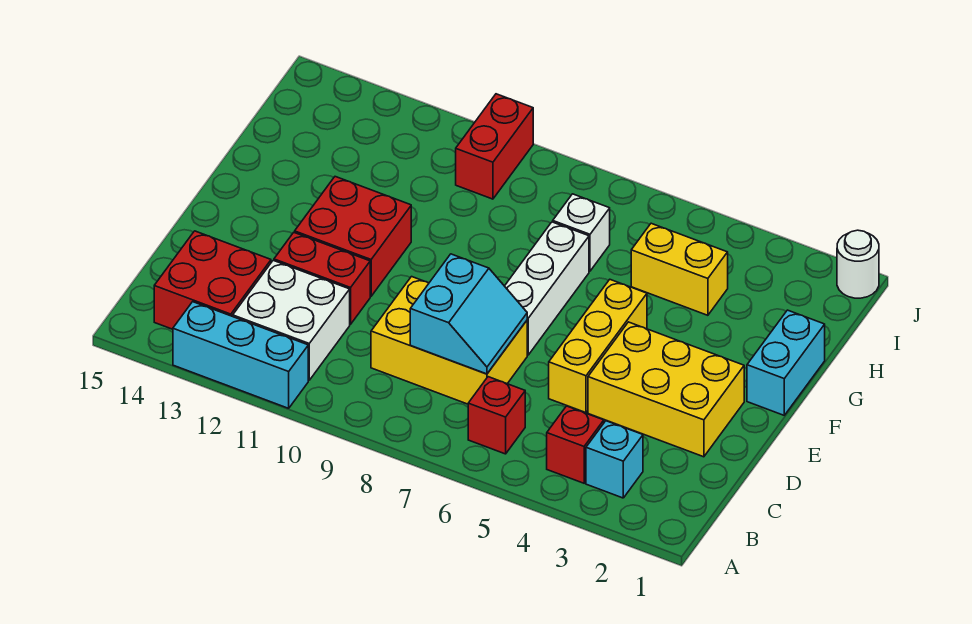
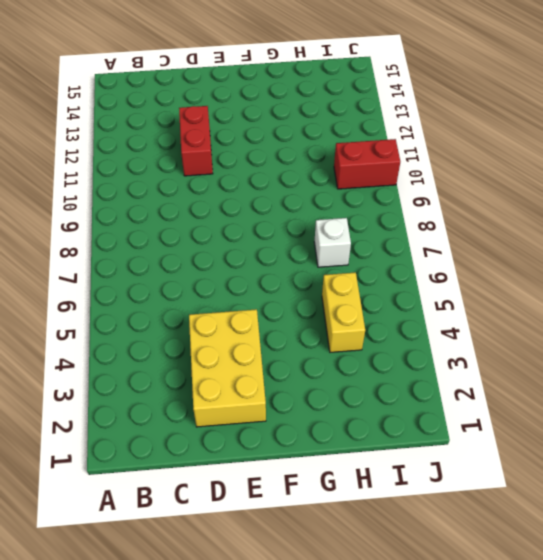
none -> cyan 1x3 brick [173,302,308,408]
none -> cyan 1x1 brick [586,421,643,498]
none -> red 1x1 brick [547,406,604,483]

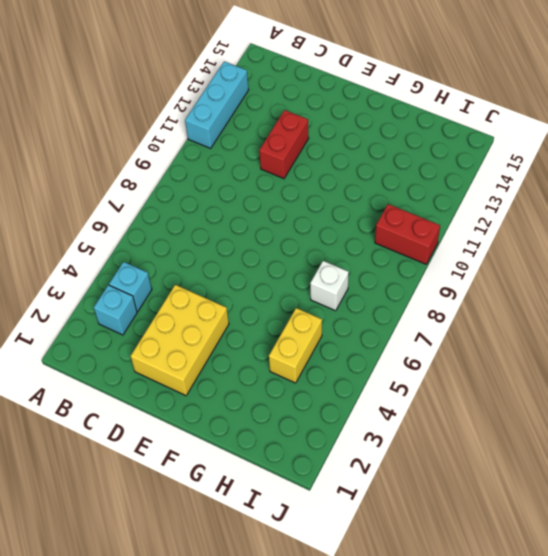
cyan 1x1 brick [109,262,152,311] -> red 1x1 brick [547,406,604,483]
none -> red 1x1 brick [468,377,525,454]
none -> white 2x2 brick [233,260,350,380]
none -> red 2x2 brick [154,231,271,329]

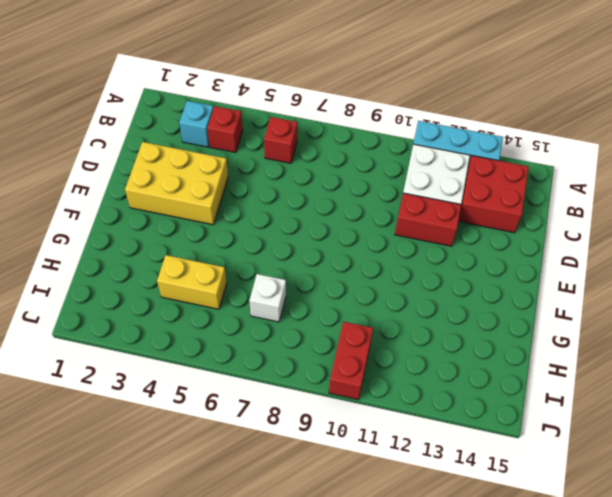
none -> yellow 2x3 brick [371,277,527,404]
none -> yellow 1x3 brick [549,280,647,413]
none -> white 1x3 brick [505,222,589,355]

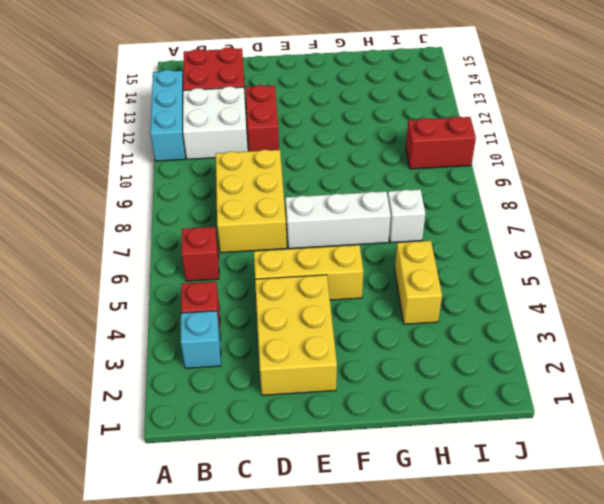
none -> red 2x2 brick [295,177,411,296]
none -> cyan 1x2 brick [747,310,825,415]
none -> white 1x1 round brick [837,230,879,298]

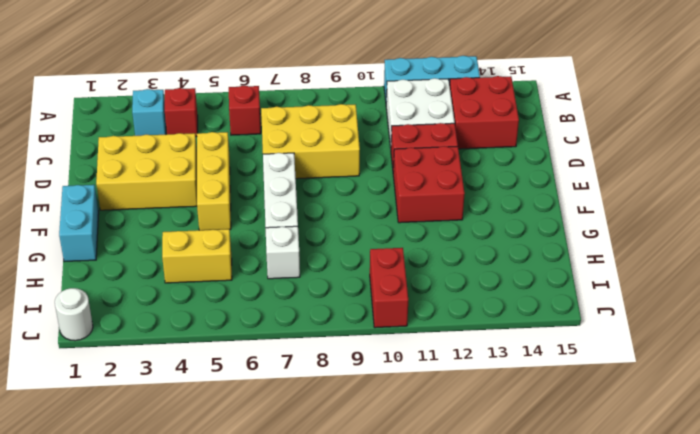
none -> cyan 2x2 slope [410,254,527,374]

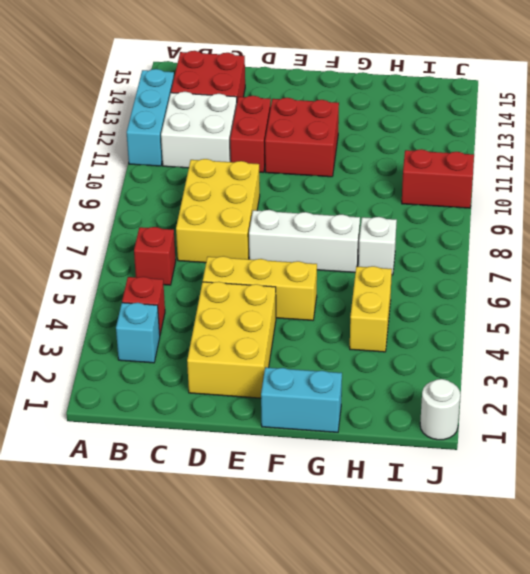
none -> cyan 2x2 slope [410,254,527,374]

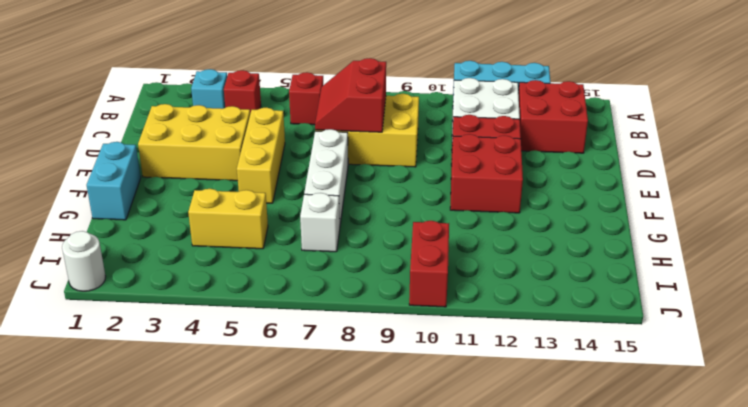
red 2x2 slope [315,58,386,132] -> cyan 2x2 slope [410,254,527,374]

